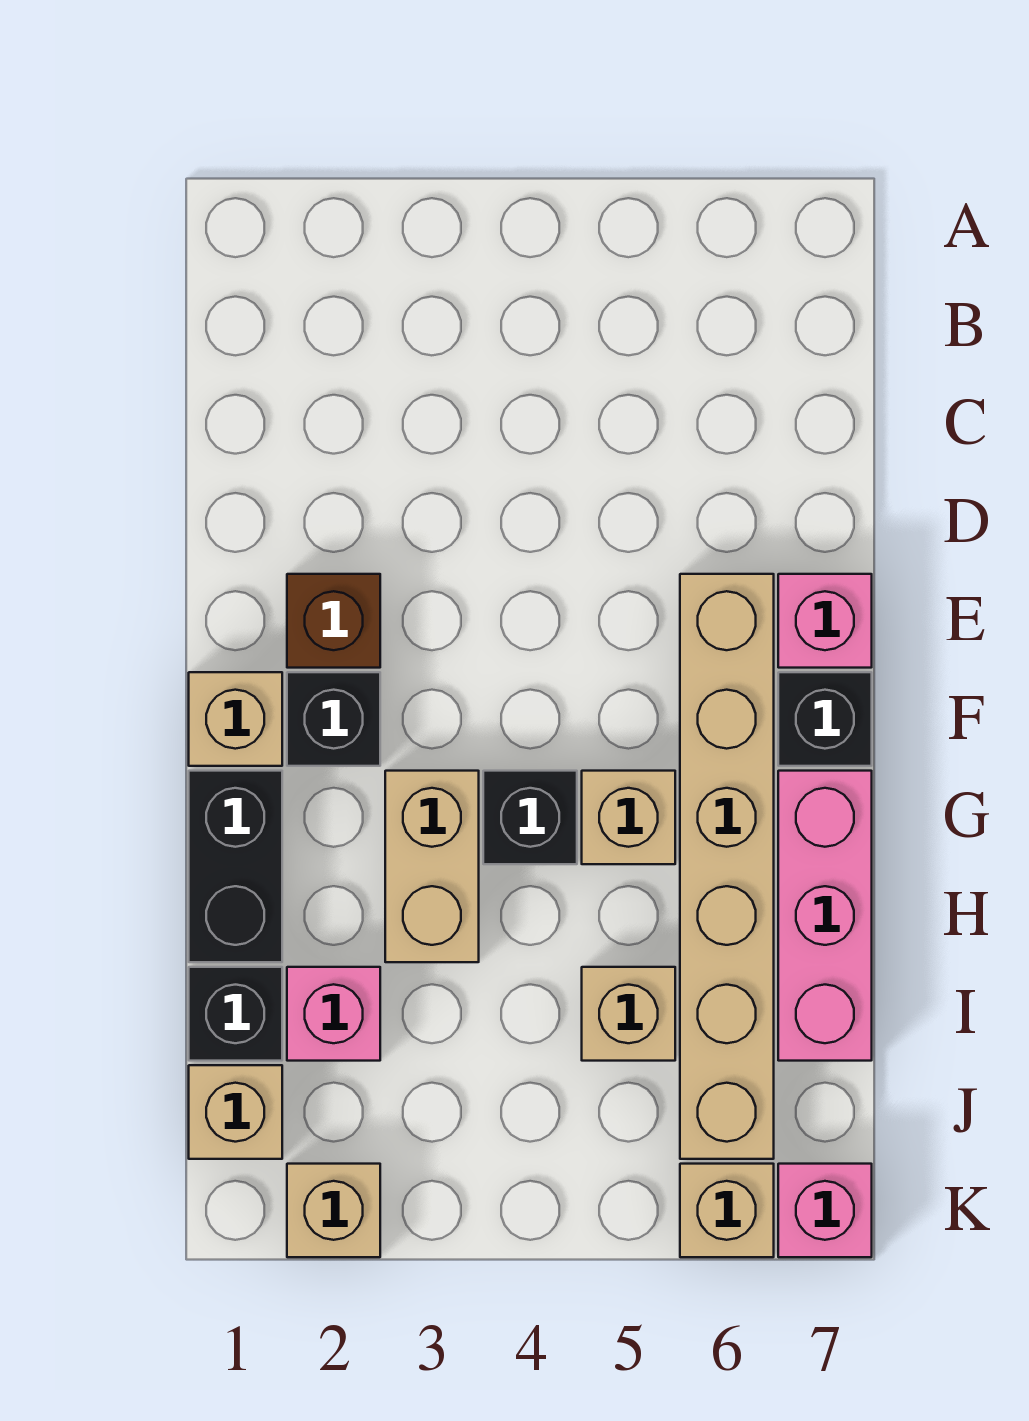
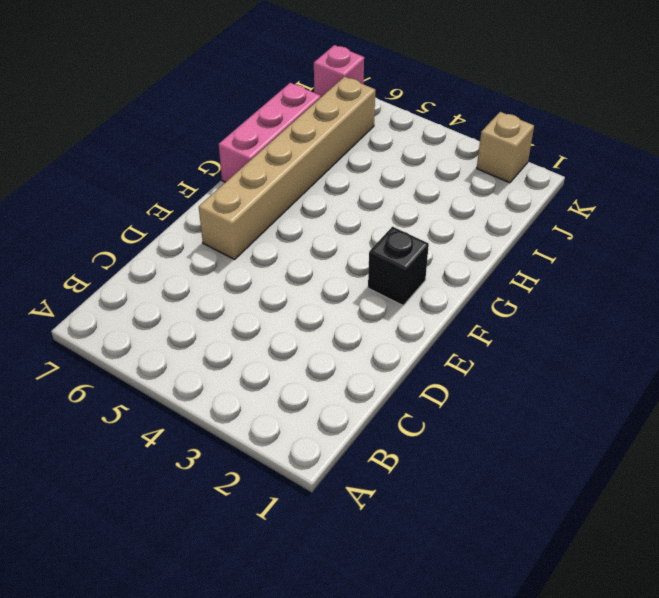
none -> brown 1x1 brick [287,574,380,668]
none -> pink 1x1 brick [778,574,872,668]
none -> tan 1x1 brick [189,672,282,766]

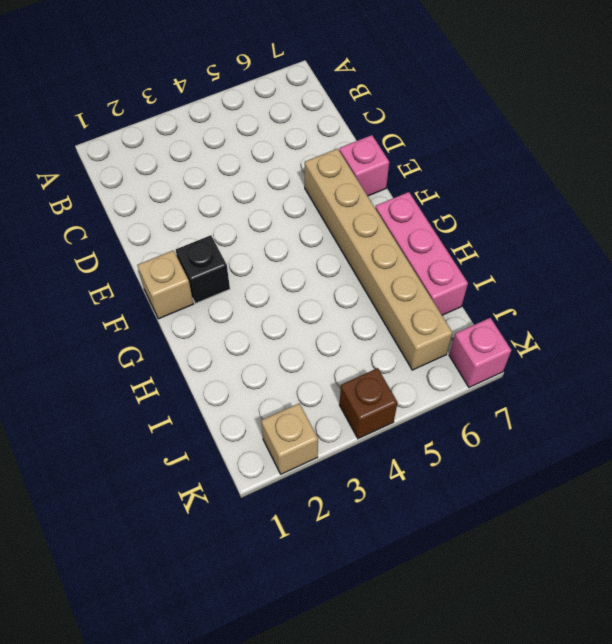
brown 1x1 brick [340,368,398,439] -> brown 1x1 brick moved to [287,574,380,668]
none -> black 1x1 brick [778,672,872,766]
none -> black 1x2 brick [189,771,282,962]
none -> tan 1x2 brick [385,771,479,962]

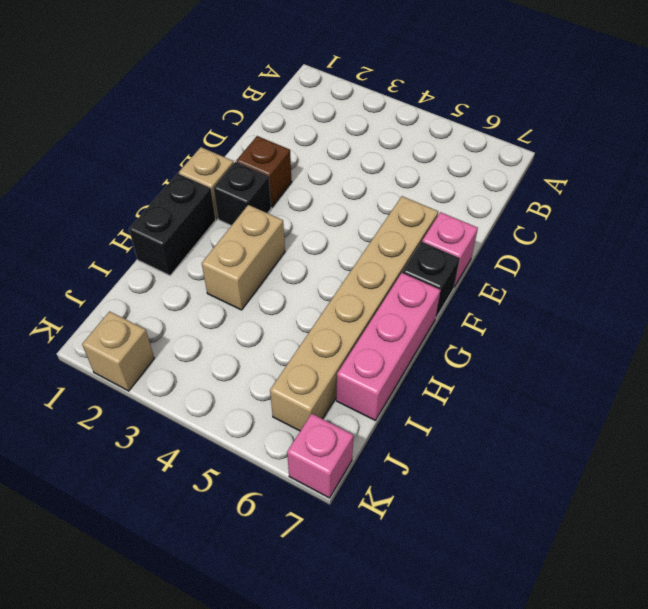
none -> black 1x1 brick [483,771,577,864]
none -> tan 1x1 brick [582,771,675,864]
none -> black 1x1 brick [189,967,282,1061]

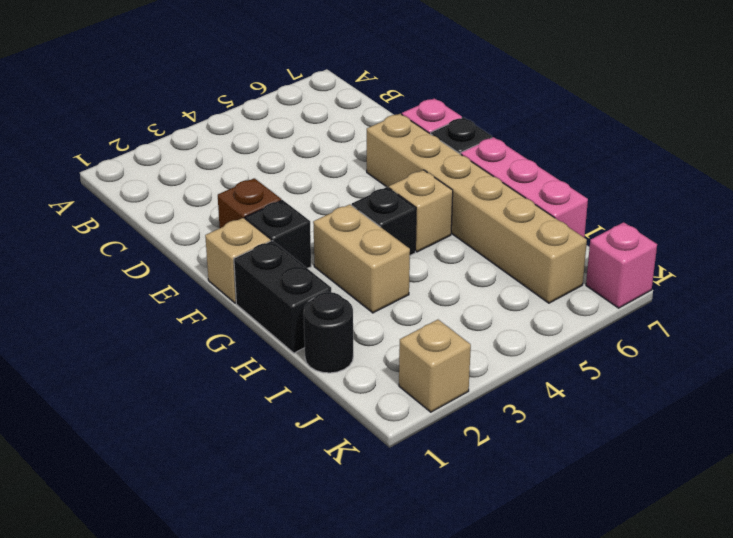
black 1x1 round brick [304,292,353,373] -> black 1x1 brick [189,967,282,1061]
none -> pink 1x1 brick [287,967,380,1061]
none -> tan 1x1 brick [582,967,675,1061]
none -> tan 1x1 brick [189,1065,282,1159]

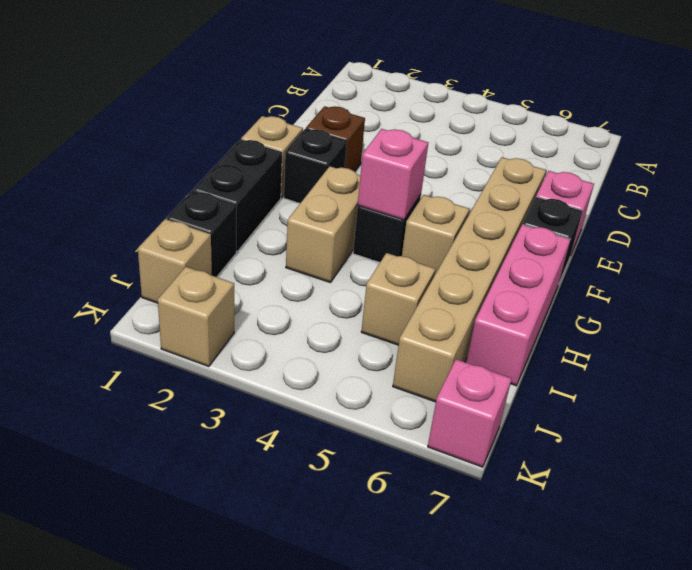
pink 1x1 brick [358,129,428,220] -> pink 1x1 brick moved to [287,967,380,1061]
none -> tan 1x1 brick [680,1164,774,1257]

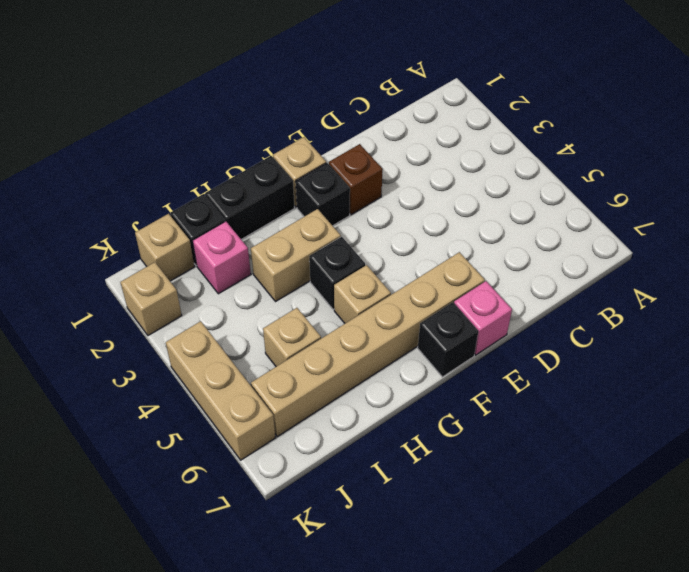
tan 1x3 brick [166,321,275,460] -> tan 1x1 brick [680,1164,774,1257]
none -> pink 1x3 brick [778,771,872,1061]
none -> pink 1x1 brick [778,1164,872,1257]

